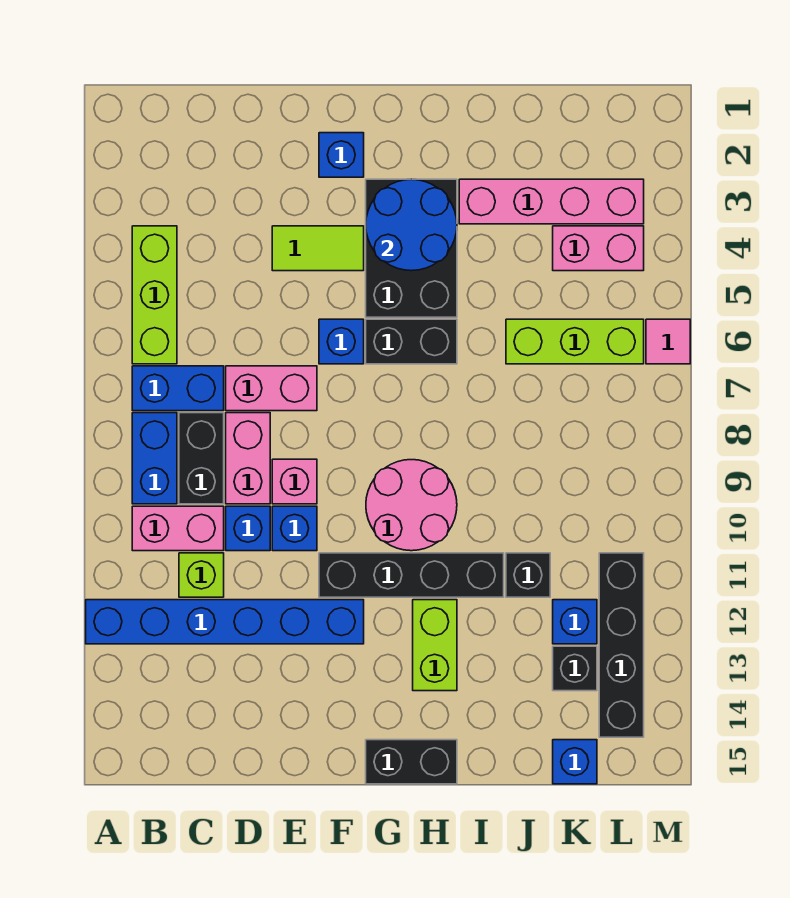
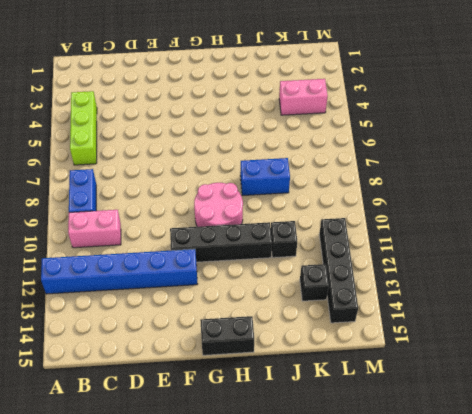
blue 1x2 brick [240,158,290,196] -> blue 1x2 brick moved to [132,366,224,411]
none -> black 1x2 brick [179,413,224,504]
none -> lime 1x1 brick [179,553,224,597]
none -> pink 1x2 brick [226,366,317,411]
none -> pink 1x2 brick [226,413,270,504]

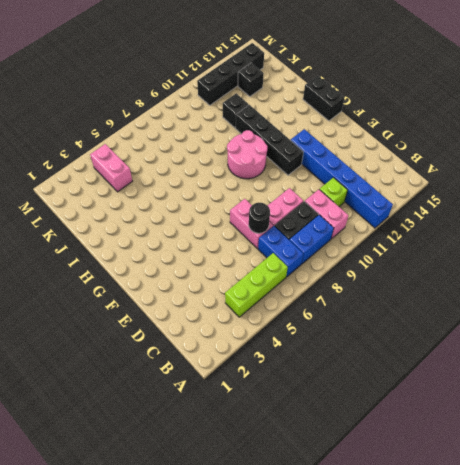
black 1x1 round brick [249,203,270,233] -> none
none -> blue 1x1 brick [226,506,270,551]
none -> lime 1x2 tile [272,226,364,271]
none -> pink 1x1 brick [272,459,317,504]
none -> blue 1x1 brick [272,506,317,551]

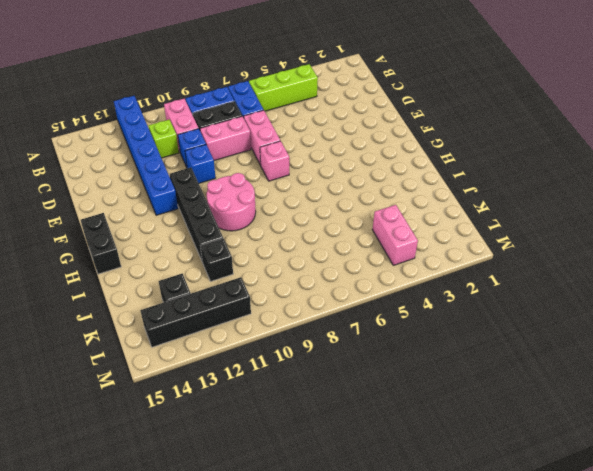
pink 1x1 brick [260,141,289,181] -> pink 1x1 brick moved to [272,459,317,504]
none -> lime 1x2 tile [272,226,364,271]
none -> blue 1x1 brick [319,133,364,177]
none -> blue 1x1 brick [319,319,364,364]
none -> black 2x3 brick [366,179,457,317]

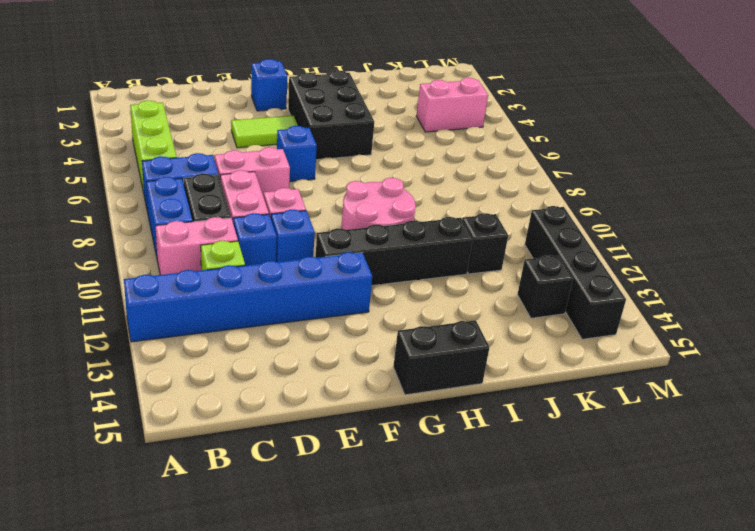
none -> black 1x2 brick [366,319,457,364]
none -> lime 1x2 brick [413,600,457,691]
none -> pink 1x4 brick [459,179,644,224]
none -> lime 1x3 brick [506,319,644,364]

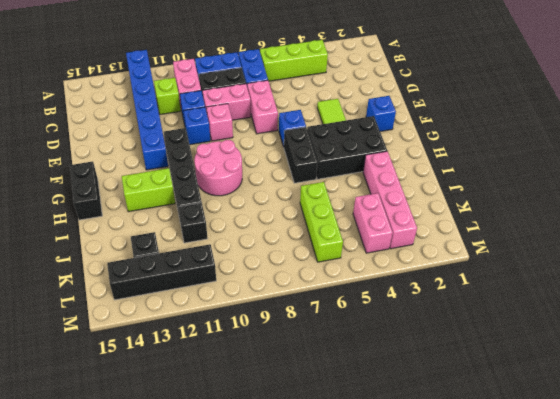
none -> blue 1x1 brick [553,600,597,644]
none -> blue 1x1 brick [553,740,597,784]
none -> pink 1x1 tile [646,319,690,364]
none -> blue 2x2 round brick [366,179,457,271]

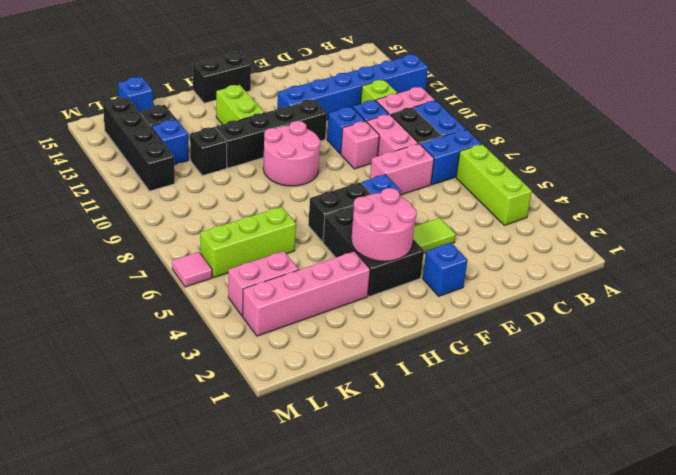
pink 2x2 round brick [351,188,417,261] -> blue 2x2 round brick [366,179,457,271]

